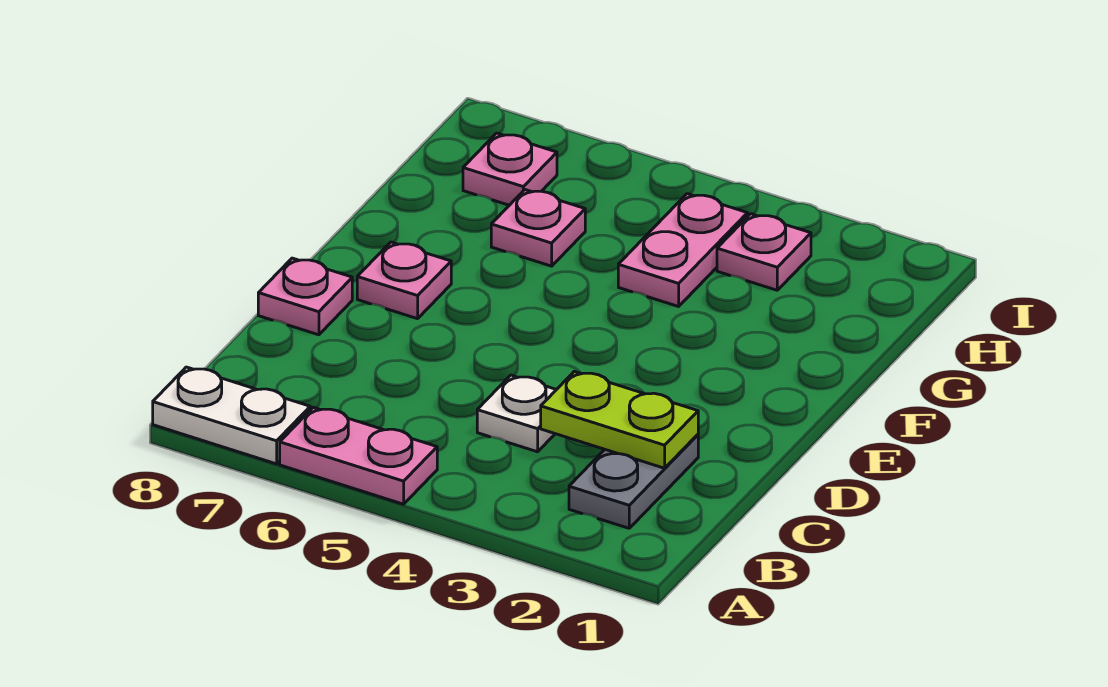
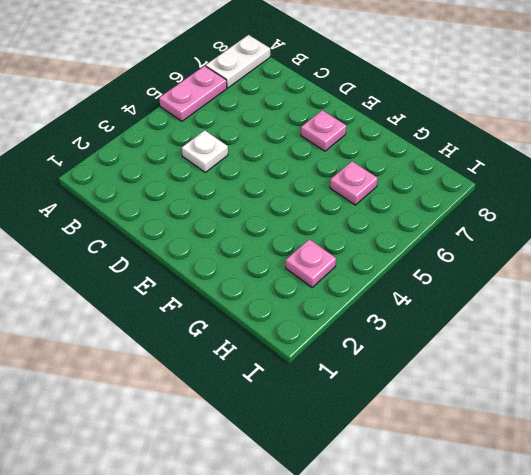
none -> grey 1x2 plate [569,435,698,528]
none -> pink 1x1 plate [258,258,352,335]

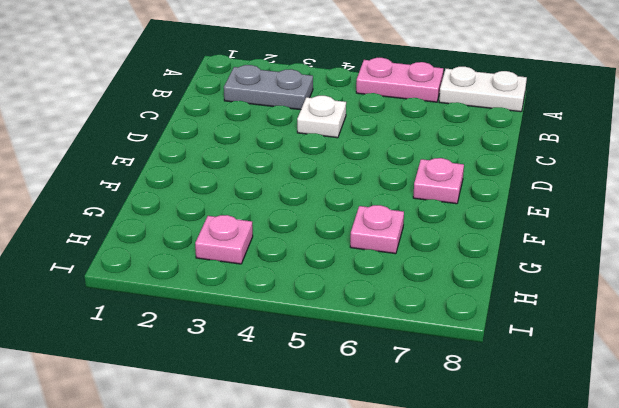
grey 1x2 plate [224,65,313,110] -> grey 1x2 plate turned to [569,435,698,528]
none -> pink 1x1 plate [258,258,352,335]
none -> pink 1x2 plate [618,194,748,307]

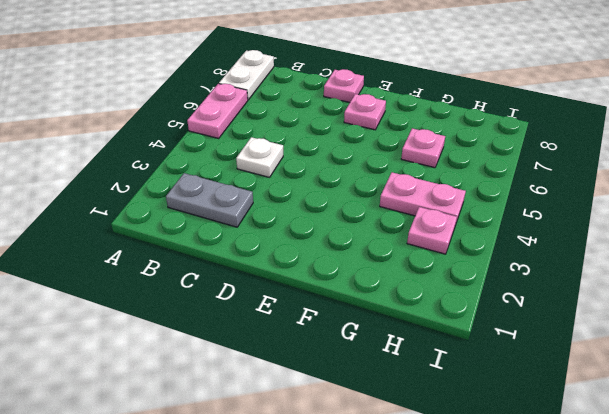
none -> pink 1x1 plate [463,133,557,205]
none -> lime 1x2 plate [541,371,698,468]

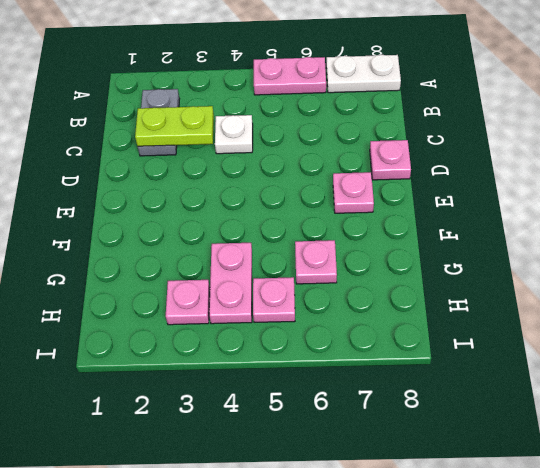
pink 1x1 plate [253,277,295,322] -> pink 1x1 plate moved to [463,133,557,205]

